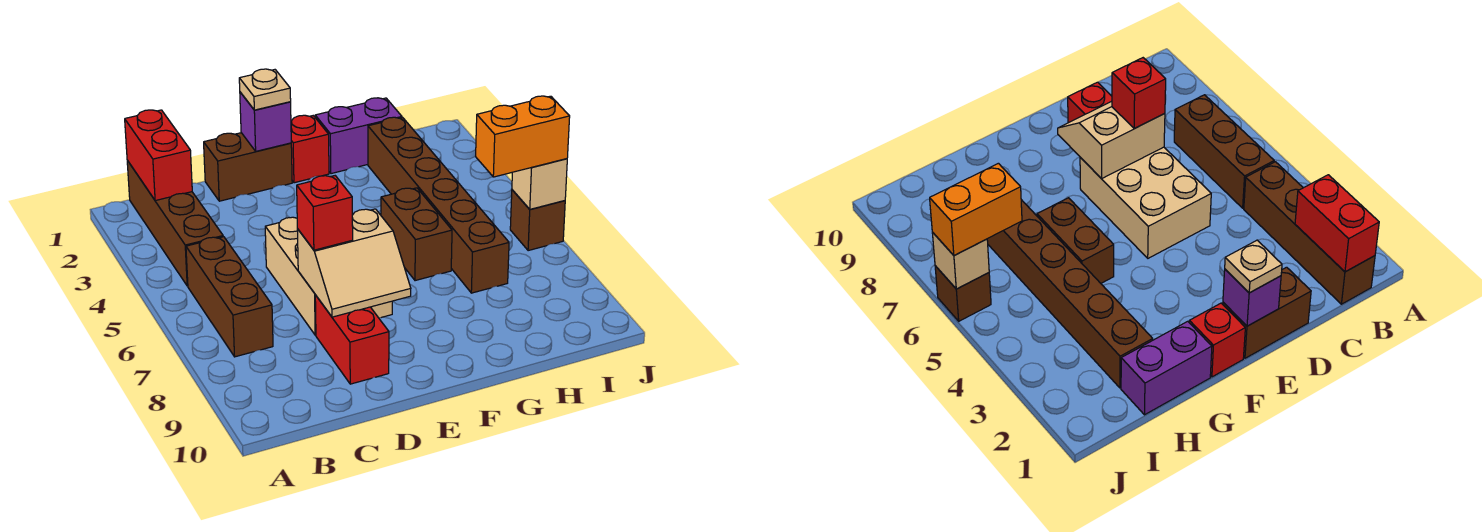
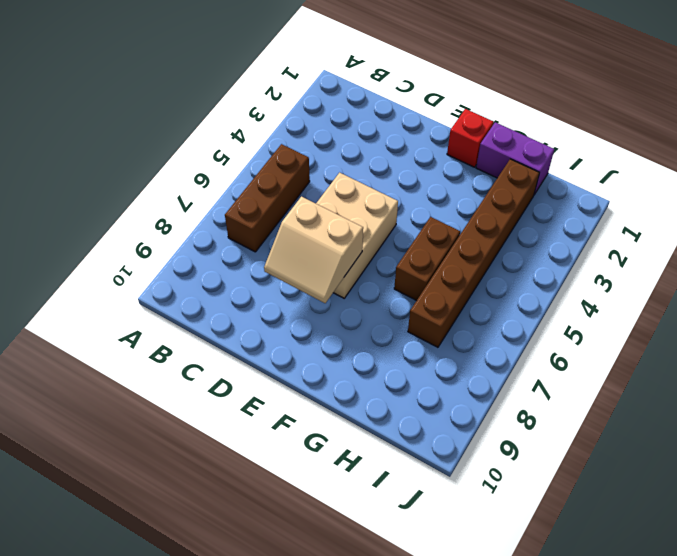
none -> brown 1x4 brick [127,161,223,286]
none -> brown 1x2 brick [204,133,292,201]
none -> red 1x2 brick [315,295,389,384]

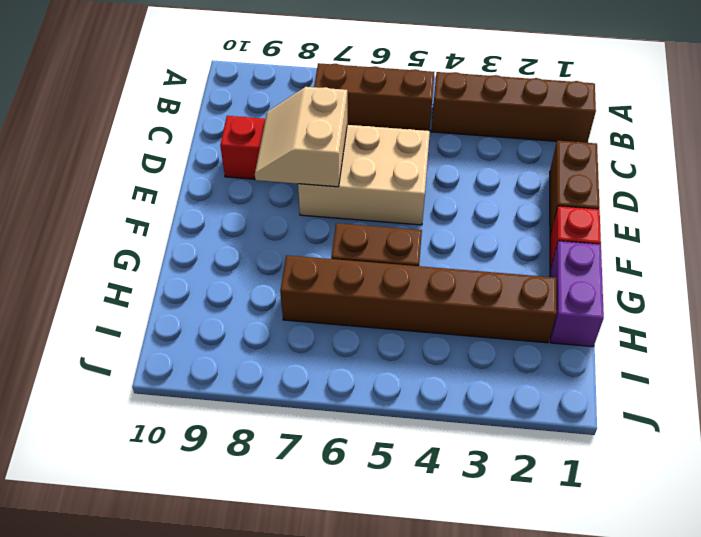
none -> brown 1x1 brick [510,190,565,251]
none -> red 1x2 brick [125,110,192,201]
none -> purple 1x1 brick [240,92,291,151]

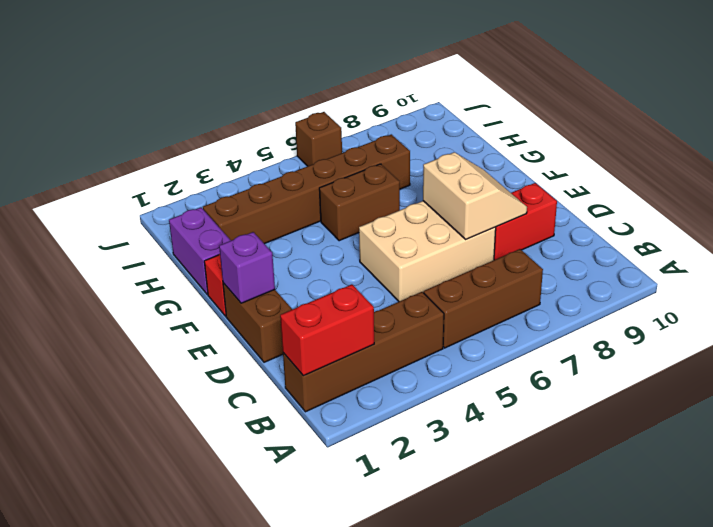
none -> tan 1x1 brick [512,159,567,209]
none -> red 1x1 brick [297,176,353,250]
none -> tan 1x1 plate [239,69,291,110]

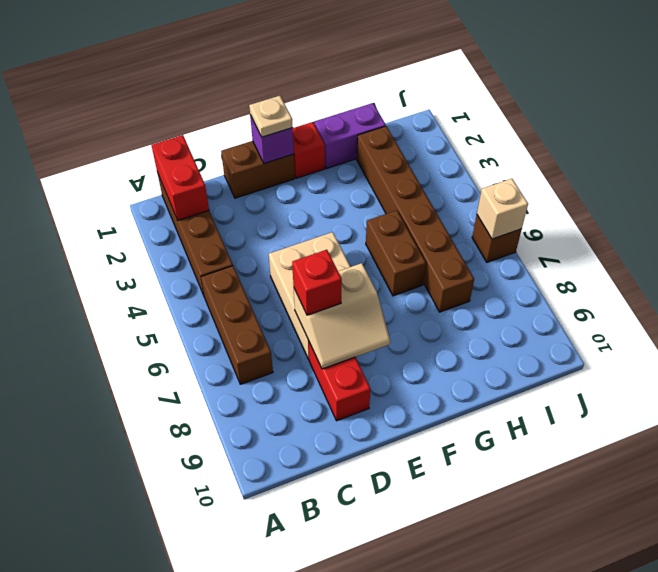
none -> orange 1x2 brick [476,96,570,177]

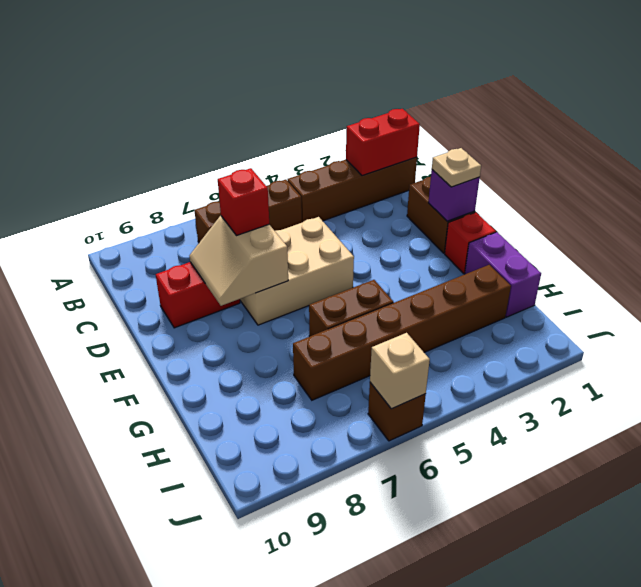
none -> orange 1x2 brick [476,96,570,177]

